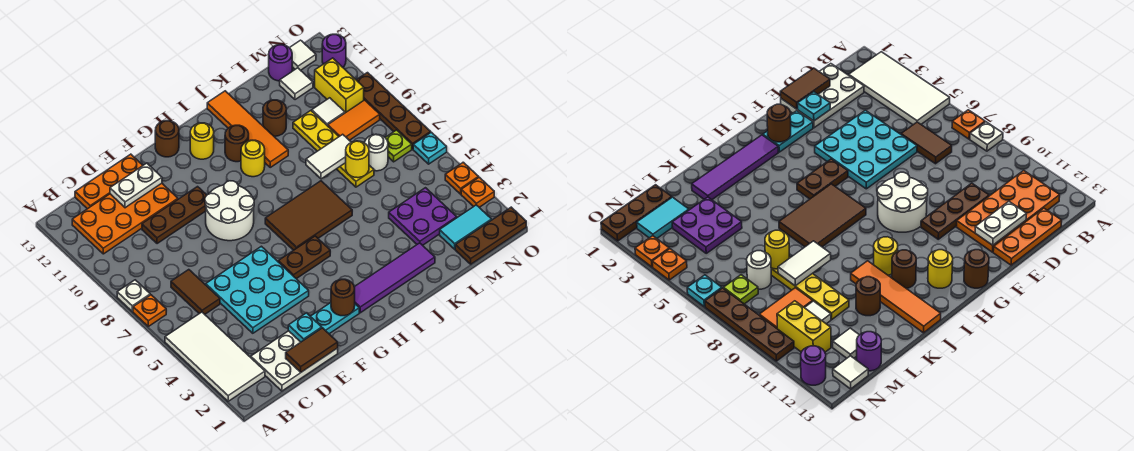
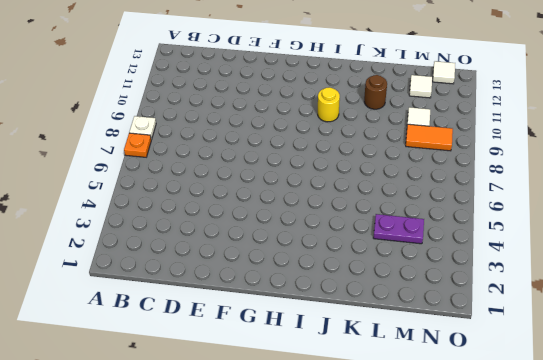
purple 1x2 plate [373,214,424,244] -> purple 2x2 plate [389,188,457,245]
none -> white 2x4 tile [165,312,265,401]
none -> orange 2x4 plate [72,183,178,254]
none -> white 2x3 plate [251,331,338,391]
none -> brown 1x2 tile [171,270,220,314]

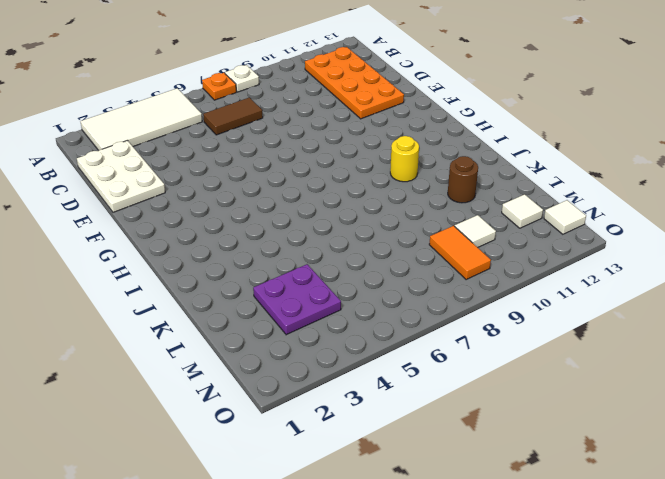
none -> orange 1x3 plate [75,154,143,209]
none -> cyan 3x3 plate [206,246,309,333]
none -> brown 1x3 plate [142,187,207,244]
none -> cyan 1x2 plate [310,303,359,334]

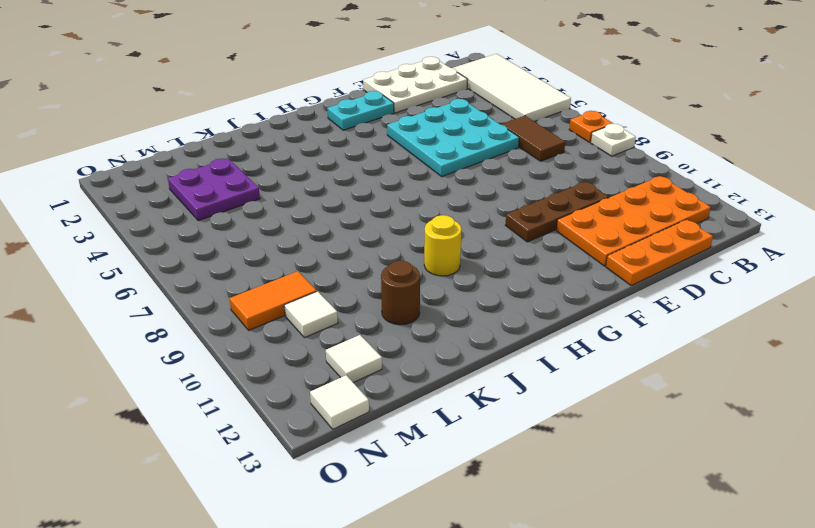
none -> white 2x2 round brick [205,181,254,241]
none -> brown 1x2 plate [278,236,330,279]
none -> brown 1x1 round brick [155,121,179,157]
none -> purple 1x4 tile [354,243,435,313]

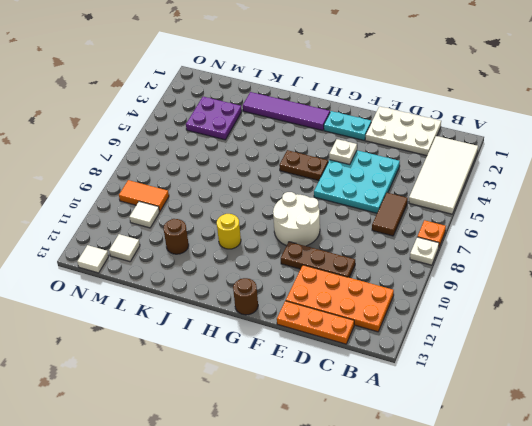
white 1x1 plate [329,139,357,165] -> none
none -> brown 2x3 tile [265,181,352,250]
none -> yellow 1x1 round brick [190,123,214,159]
none -> brown 1x1 round brick [225,125,249,162]
none -> orange 1x4 tile [207,91,288,167]

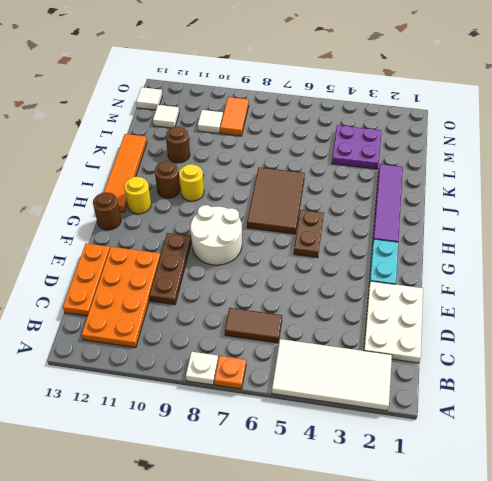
orange 1x4 tile [104,134,147,212] -> orange 1x4 tile turned to [207,91,288,167]
none -> cyan 3x3 plate [206,246,309,333]
none -> yellow 1x4 plate [293,111,374,187]
none -> brown 1x3 plate [455,207,526,264]
none -> cyan 1x2 tile [440,205,492,249]

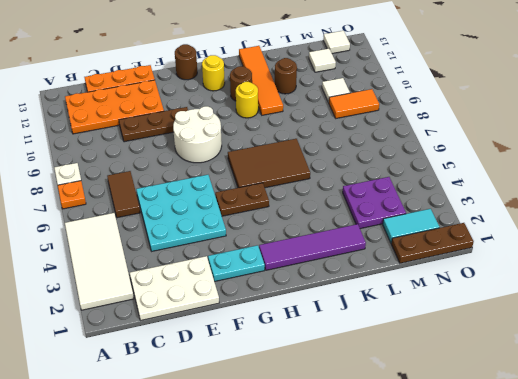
none -> yellow 1x4 plate [293,111,374,187]
none -> white 1x1 round brick [365,134,388,171]
none -> purple 1x1 round brick [269,45,292,81]
none -> lime 1x1 plate [385,130,412,162]

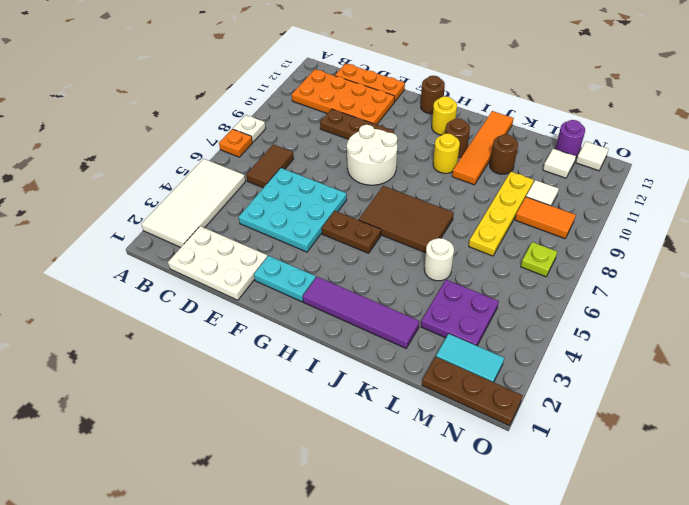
white 1x1 round brick [424,238,454,281] -> white 1x1 round brick moved to [365,134,388,171]
none -> yellow 1x2 brick [315,58,364,113]
none -> orange 1x1 plate [461,177,494,207]
none -> orange 1x1 plate [445,162,479,194]
none -> cyan 1x1 plate [413,132,447,164]

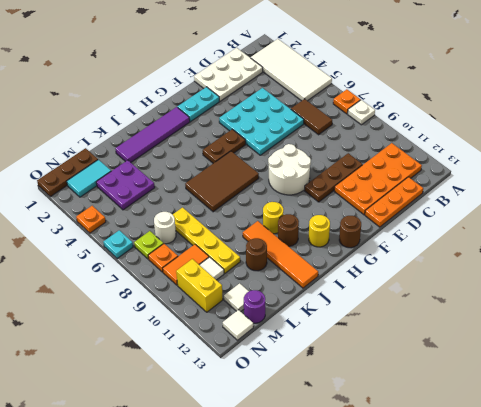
orange 1x1 plate [148,244,178,272] -> orange 1x1 plate moved to [461,177,494,207]
none -> brown 1x4 plate [357,73,431,149]
none -> purple 1x1 round brick [322,34,346,67]
none -> brown 1x2 tile [286,328,338,372]
none -> white 1x2 plate [110,163,162,208]

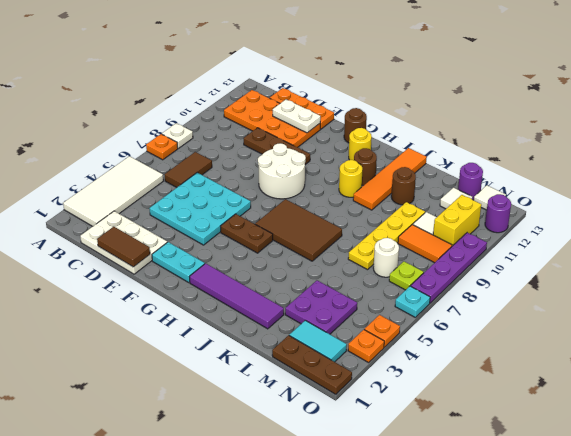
purple 1x4 plate [411,233,487,303] -> brown 1x4 plate [357,73,431,149]
none -> cyan 1x1 plate [288,313,322,342]
none -> brown 1x1 round brick [331,279,355,316]
none -> white 1x2 tile [306,134,351,179]
none -> yellow 1x1 round brick [346,141,369,178]

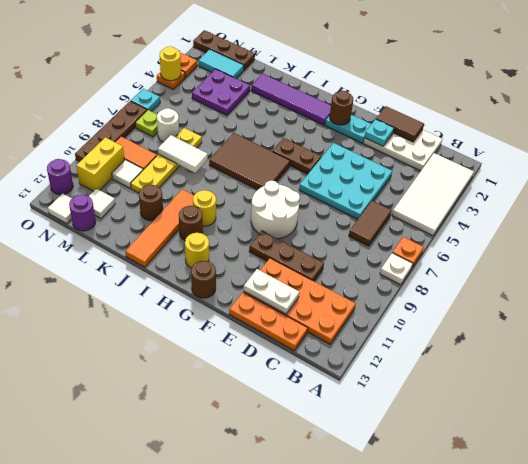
yellow 1x1 round brick [160,47,181,81] -> yellow 1x1 round brick moved to [346,141,369,178]

